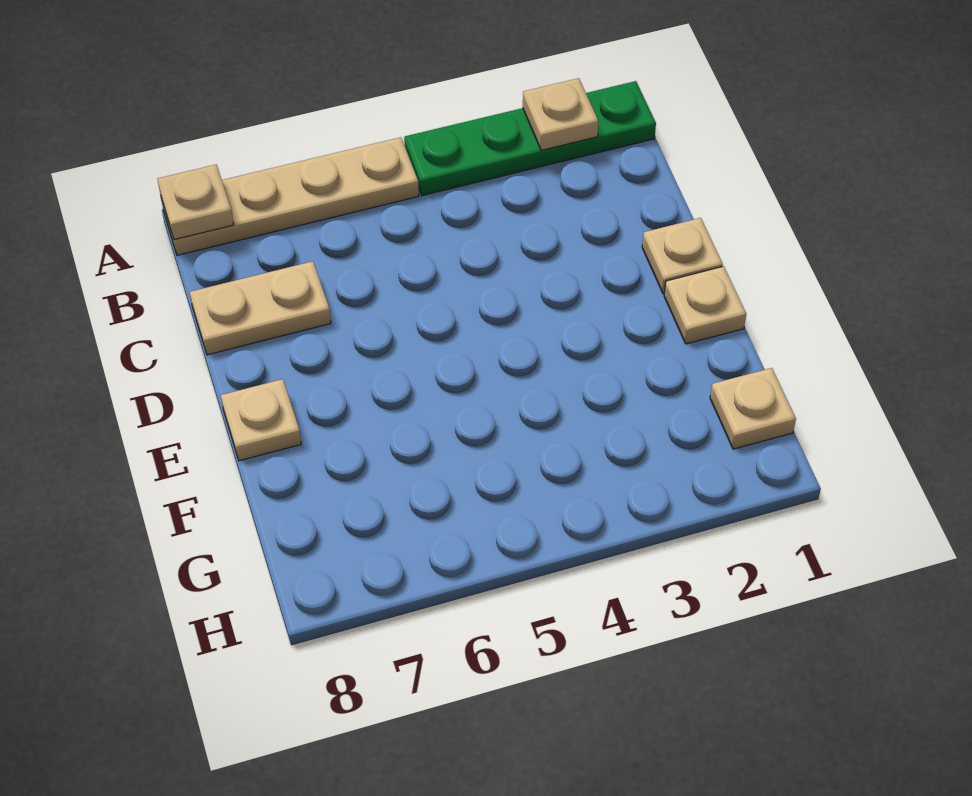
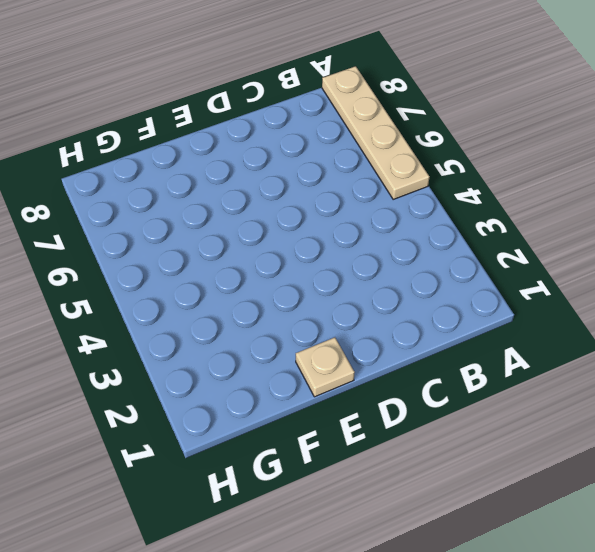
none -> green 1x4 plate [404,81,656,196]
none -> tan 1x2 plate [190,261,331,355]

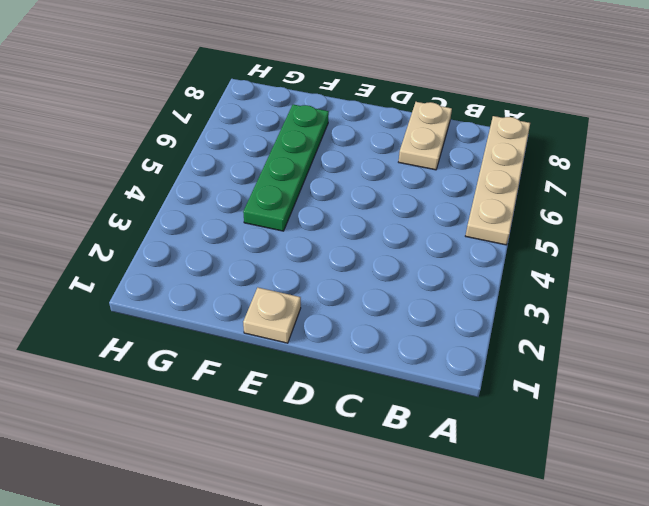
green 1x4 plate [243,105,329,231] -> green 1x4 plate moved to [404,81,656,196]
none -> tan 1x1 plate [642,218,723,294]
none -> tan 1x1 plate [221,379,301,461]

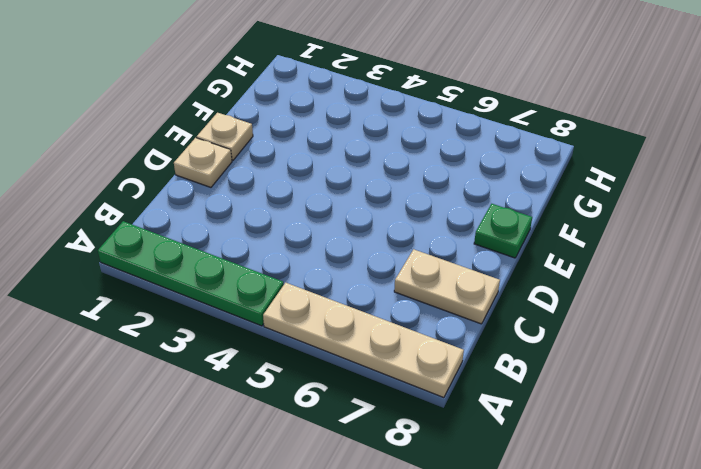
green 1x1 plate [474,204,532,258] -> tan 1x1 plate [221,379,301,461]
none -> tan 1x1 plate [710,368,796,449]
none -> tan 1x1 plate [523,78,598,150]

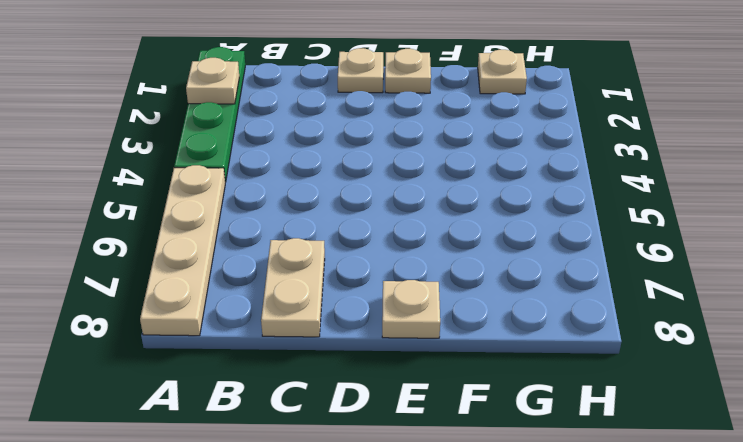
none -> tan 1x1 plate [157,164,234,240]

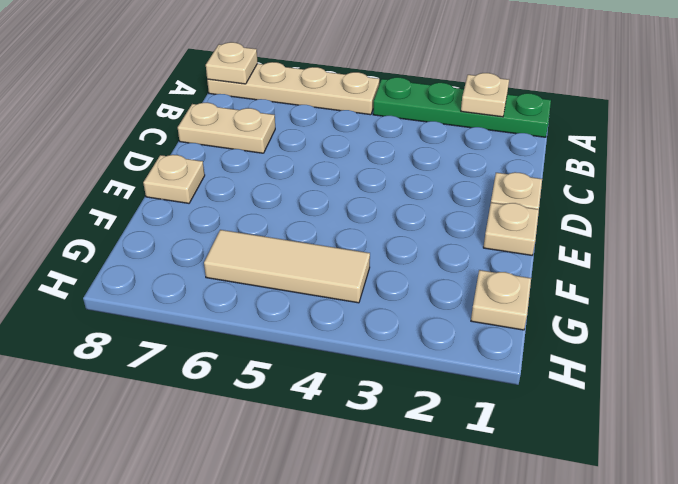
tan 1x3 tile [204,230,370,303] -> none

